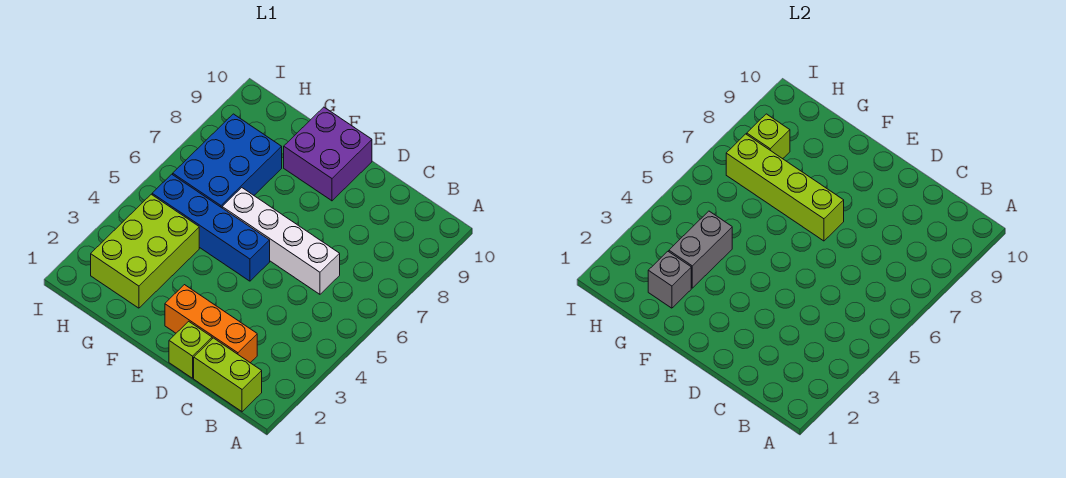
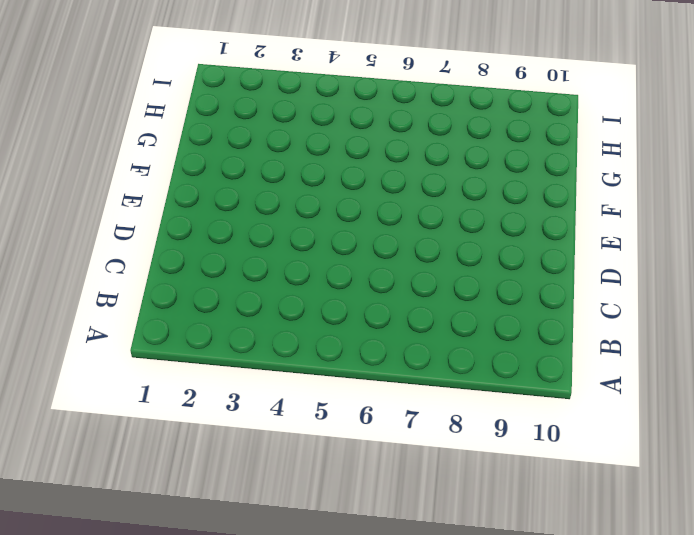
none -> lime 1x2 brick [194,338,262,412]
none -> orange 1x3 brick [165,285,257,363]
none -> white 1x4 brick [222,188,340,294]

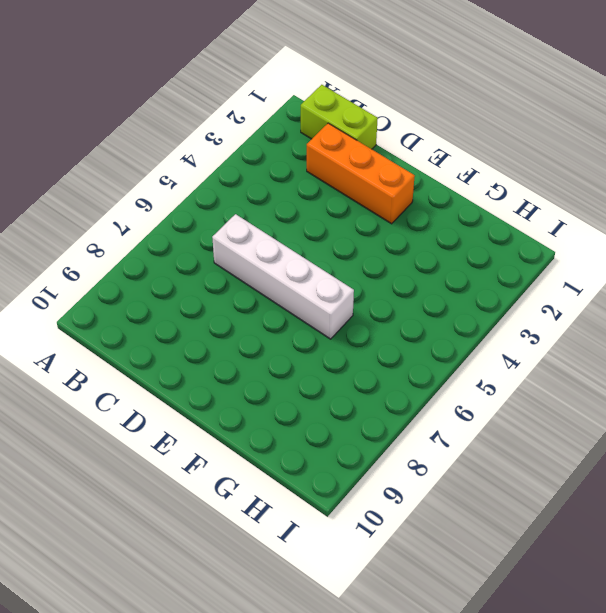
none -> lime 1x1 brick [169,321,212,378]
none -> blue 1x4 brick [152,174,270,281]
none -> purple 2x2 brick [284,107,372,201]

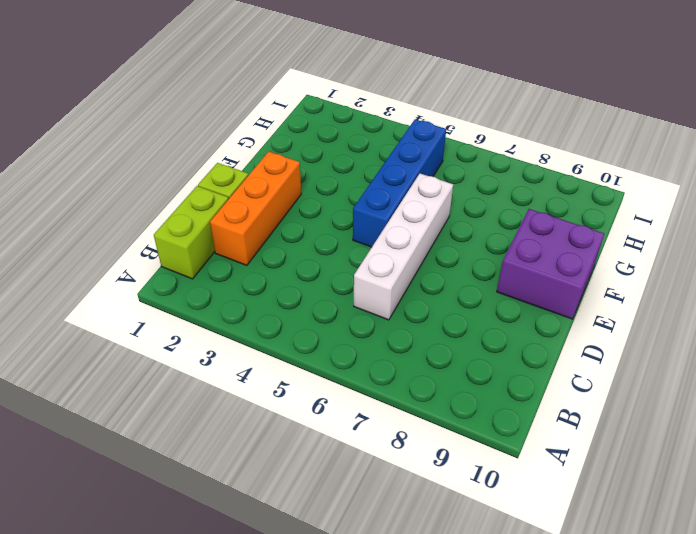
none -> lime 2x3 brick [91,194,199,308]
none -> blue 2x3 brick [173,114,282,208]
none -> lime 1x4 brick [726,134,844,241]

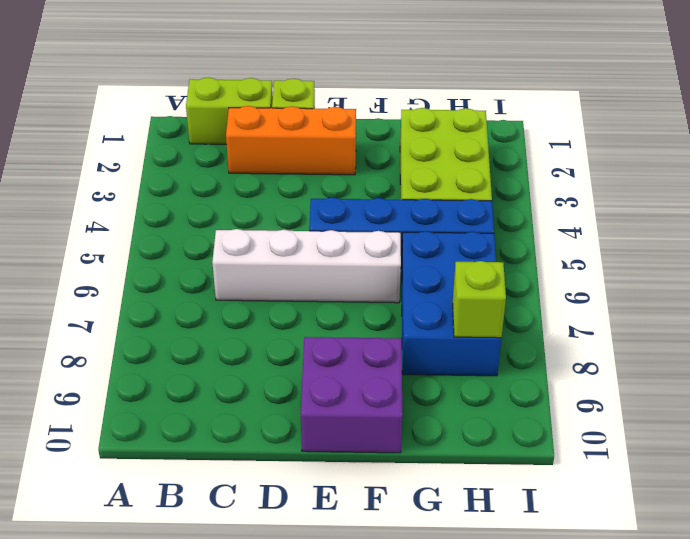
none -> lime 1x4 brick [726,134,844,241]
none -> grey 1x1 brick [648,252,691,308]
none -> grey 1x2 brick [669,211,732,288]

